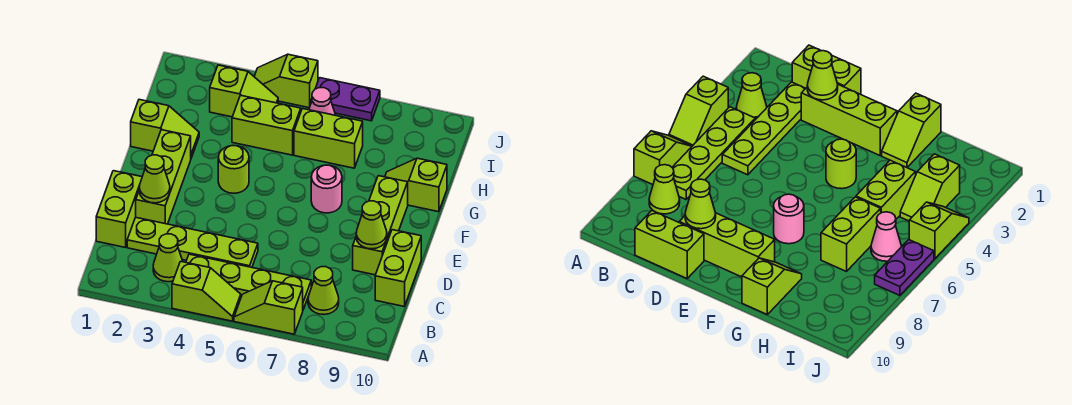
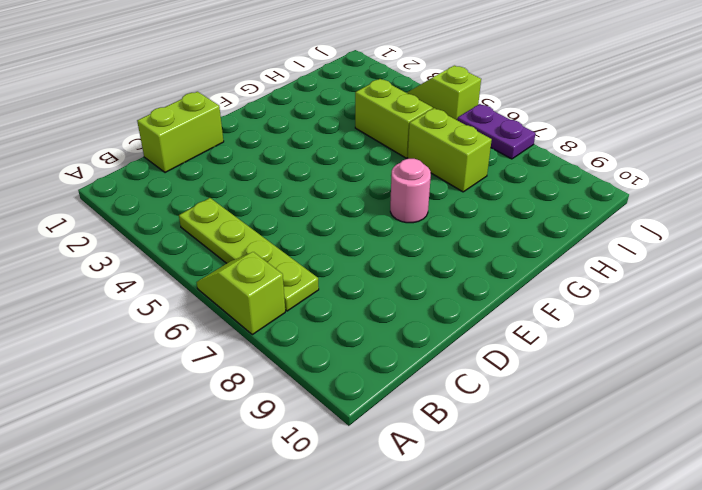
none -> lime 1x2 slope [172,261,241,321]
none -> lime 1x1 cone [153,234,183,282]
none -> lime 1x1 cone [308,267,339,314]

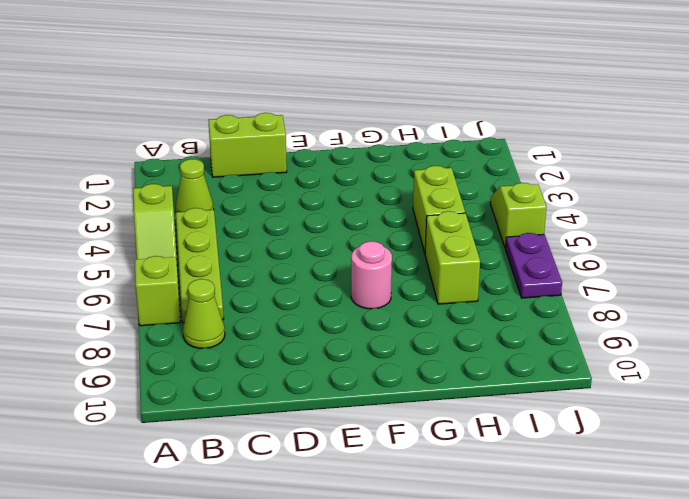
none -> lime 1x4 plate [127,217,258,267]
none -> lime 1x2 brick [375,230,421,307]
none -> lime 1x3 brick [136,130,191,224]

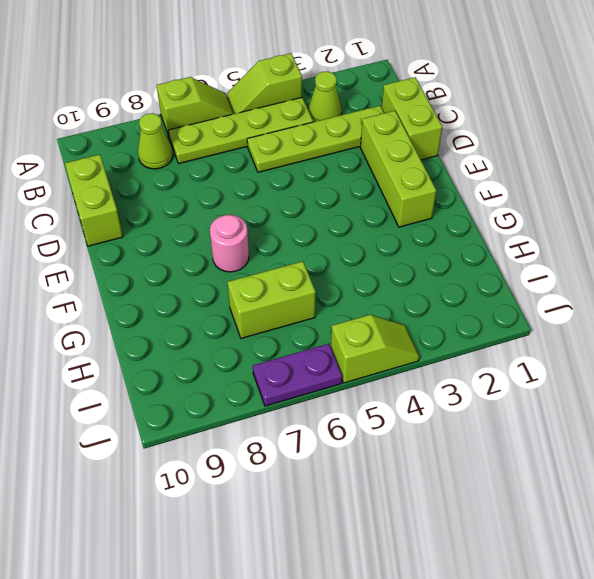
none -> lime 1x3 brick [353,176,408,275]
none -> lime 1x1 round brick [218,146,249,193]
none -> lime 1x2 slope [131,100,199,158]

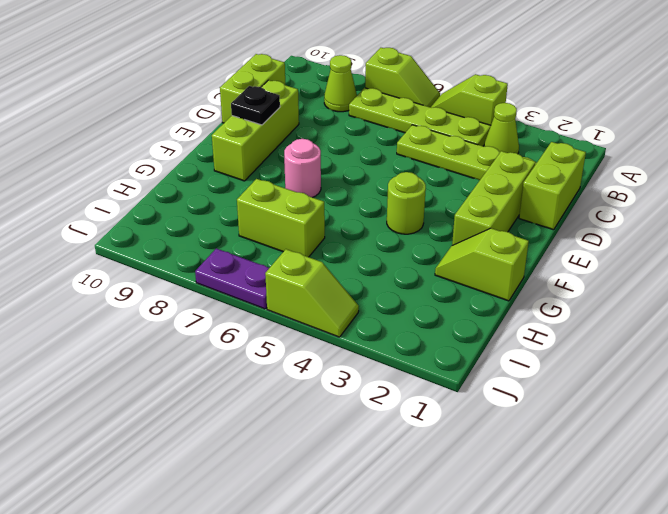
black 1x1 plate [231,86,280,125] -> none
none -> lime 1x2 slope [385,158,447,212]
none -> lime 1x2 brick [232,95,301,155]
none -> lime 1x2 slope [210,65,278,117]

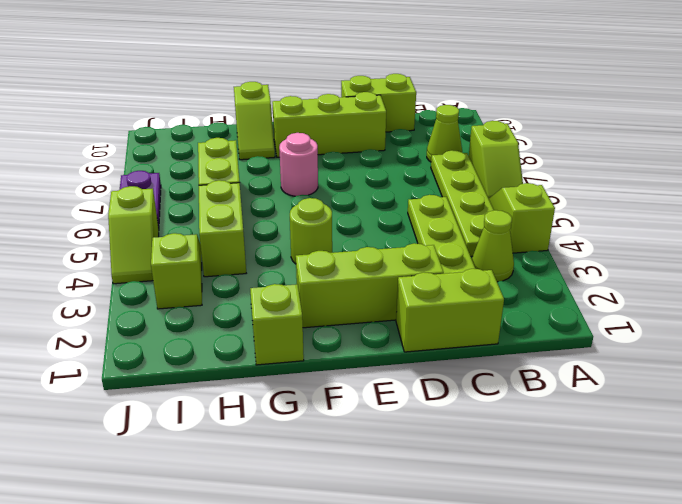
none -> pink 1x1 cone [309,88,335,115]
none -> lime 1x1 cone [139,155,170,203]
none -> lime 1x1 cone [356,201,387,249]

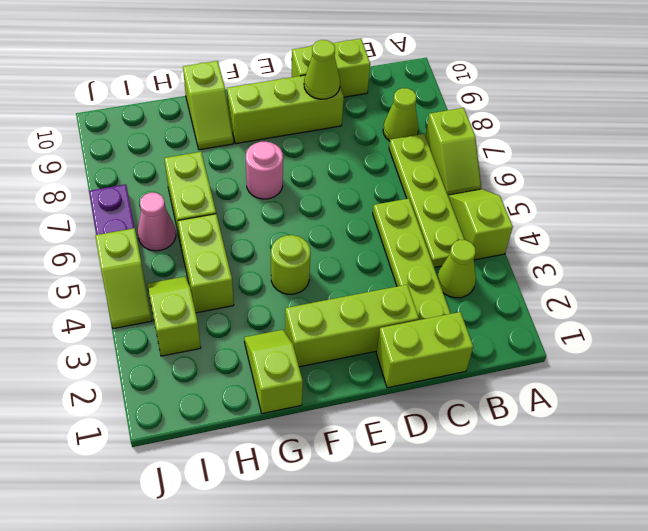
none -> lime 1x1 cone [139,155,170,203]

